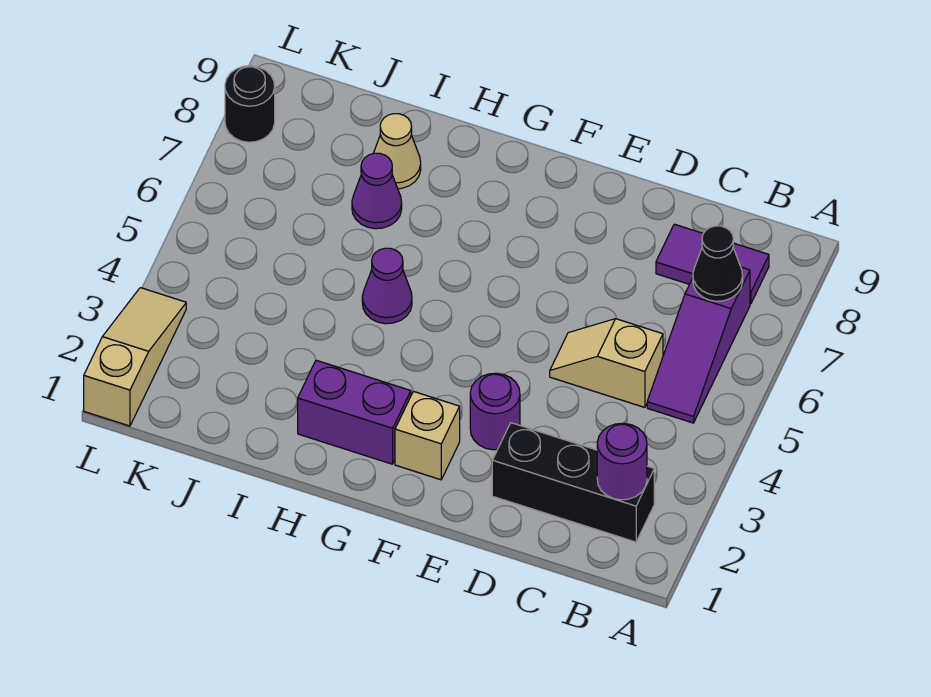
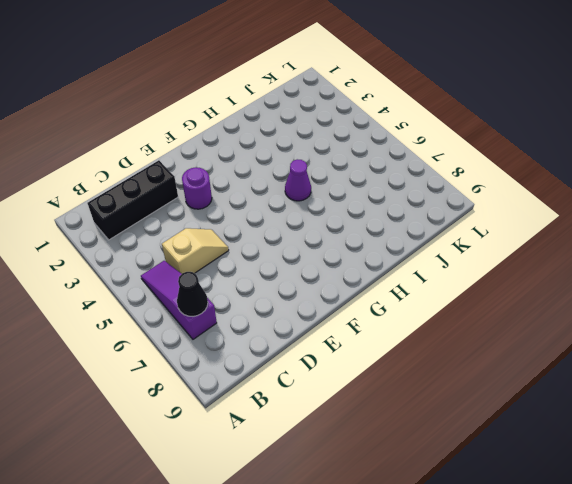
none -> purple 1x2 tile [656,224,769,304]
none -> tan 1x1 brick [395,391,460,480]
none -> purple 1x2 brick [298,360,411,464]

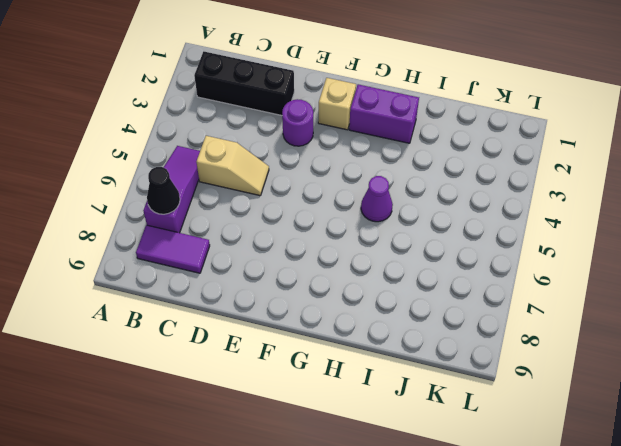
none -> purple 1x1 cone [352,153,402,229]
none -> tan 1x1 cone [373,114,421,189]
none -> tan 1x3 slope [84,288,186,426]

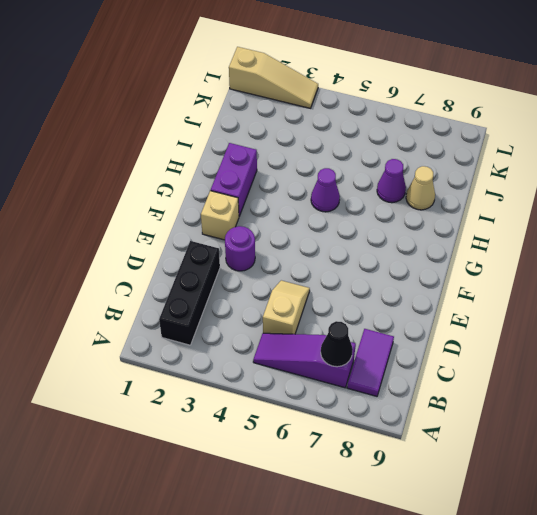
none -> black 1x1 round brick [225,66,275,142]
none -> purple 1x1 round brick [597,423,647,500]

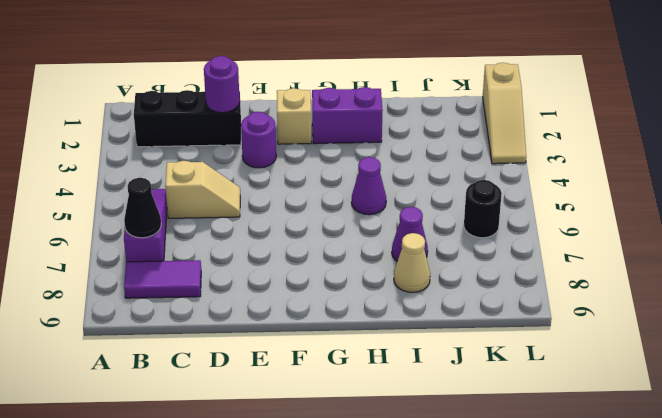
purple 1x1 round brick [204,56,240,113] -> purple 1x1 round brick moved to [597,423,647,500]
black 1x1 round brick [464,180,502,238] -> black 1x1 round brick moved to [225,66,275,142]

